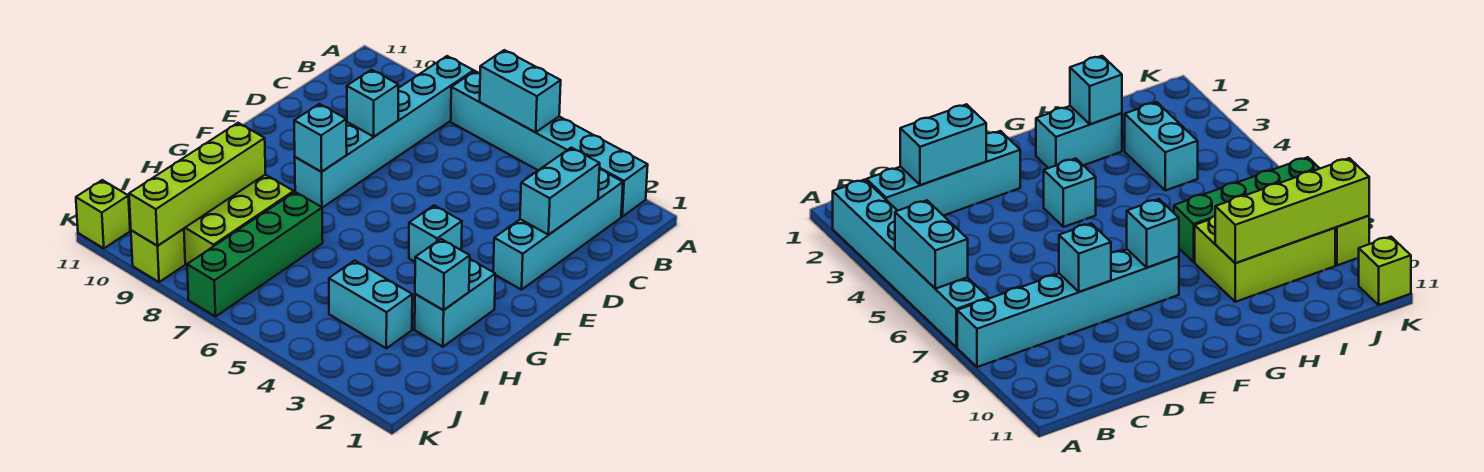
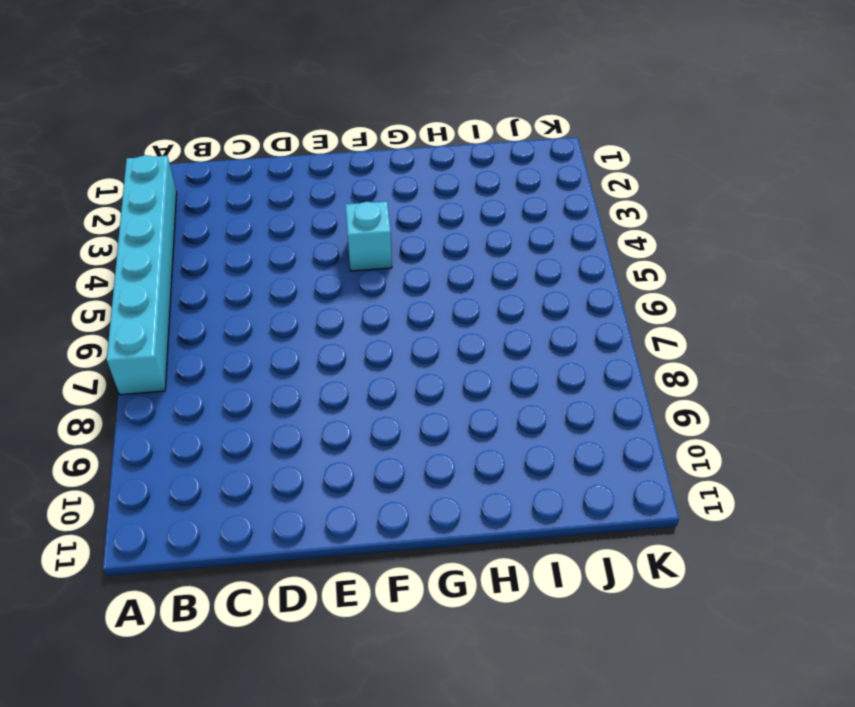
none -> cyan 1x6 brick [295,56,474,208]
none -> cyan 1x4 brick [493,169,623,290]
none -> cyan 1x2 brick [415,259,495,347]

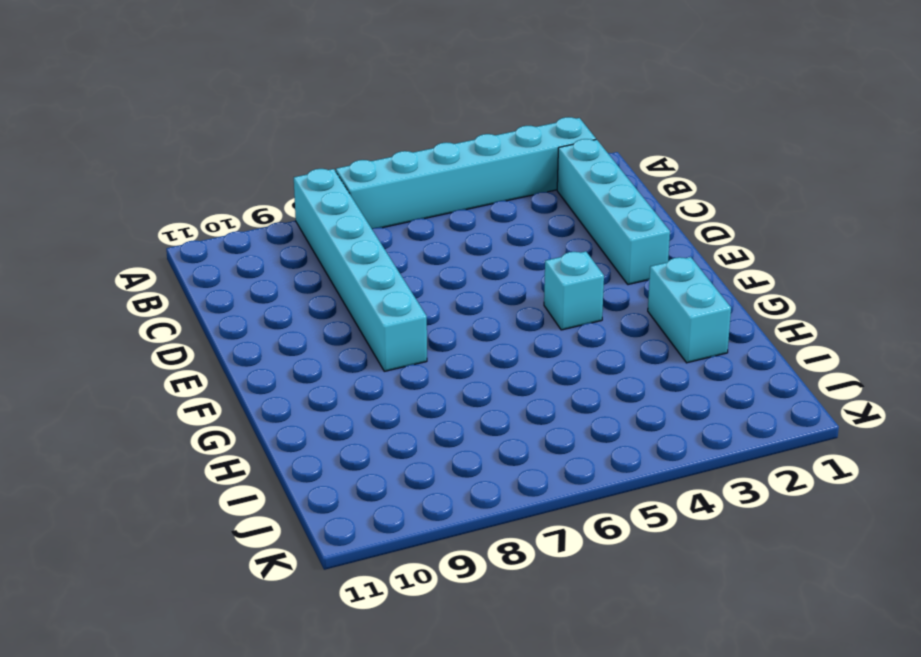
none -> green 1x4 brick [187,192,323,317]
none -> lime 2x3 brick [184,175,294,264]
none -> cyan 1x2 brick [329,260,412,348]

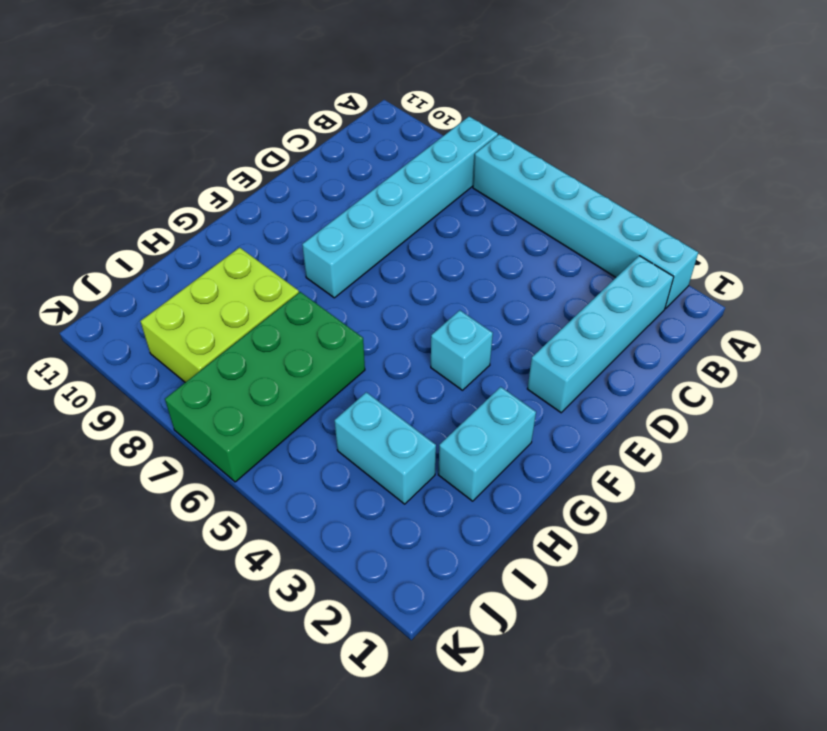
green 2x4 brick [165,292,365,482] -> green 1x4 brick [187,192,323,317]
none -> lime 1x1 brick [131,229,185,282]
none -> lime 1x1 brick [76,180,130,248]
none -> cyan 1x2 brick [480,50,561,132]

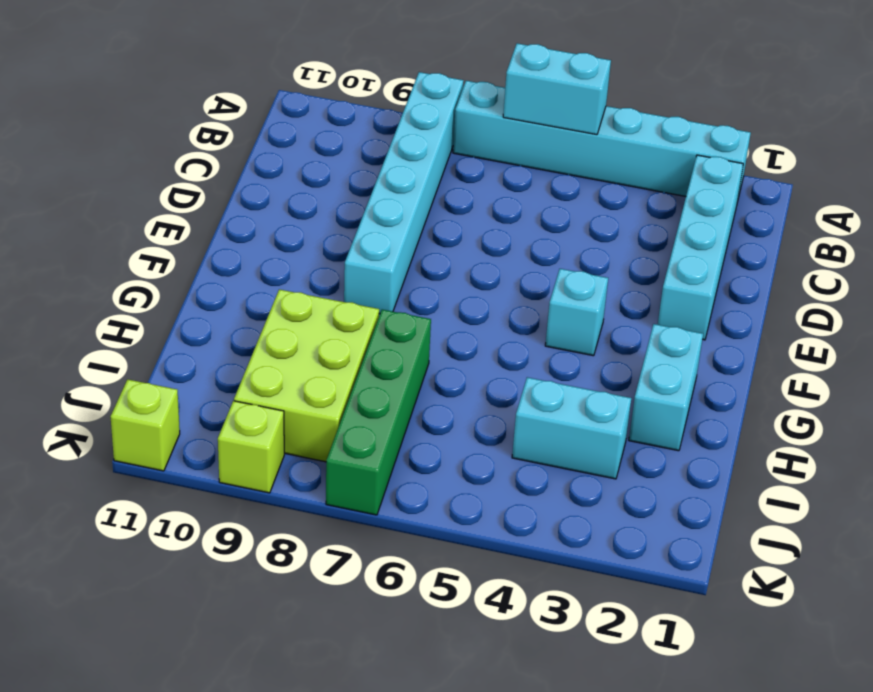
none -> cyan 1x2 brick [520,148,600,235]
none -> cyan 1x1 brick [347,70,398,137]
none -> cyan 1x1 brick [294,104,347,172]

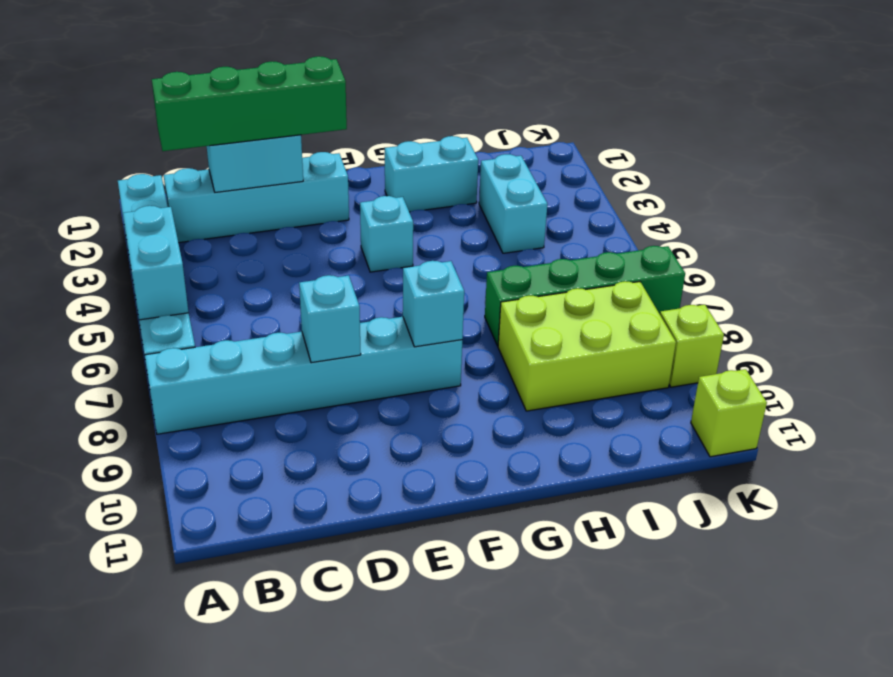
green 1x4 brick [152,56,347,151] -> none
none -> cyan 1x1 brick [415,239,470,310]
none -> lime 1x4 brick [129,123,266,246]

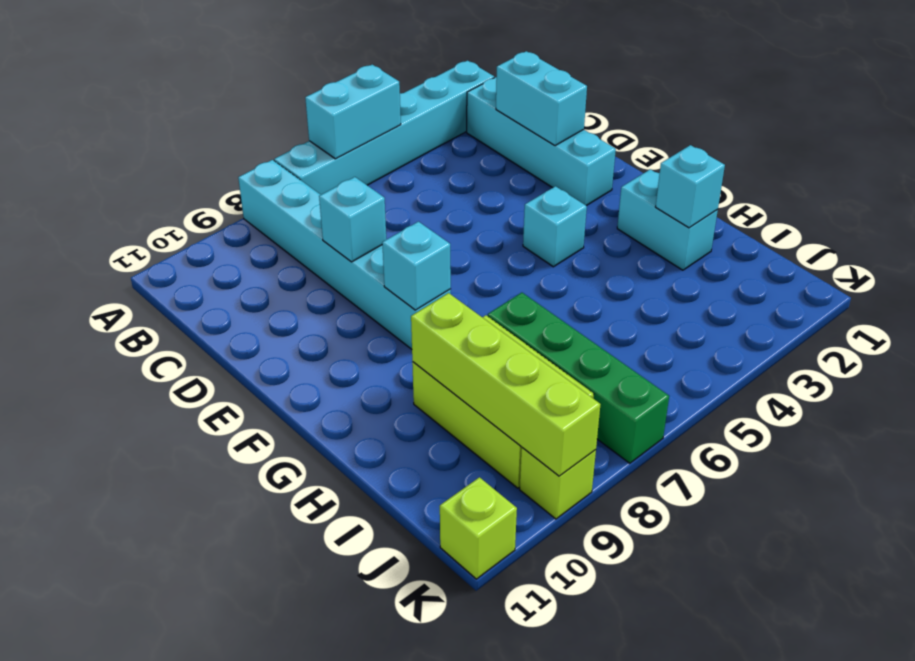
none -> cyan 1x2 brick [329,260,412,348]

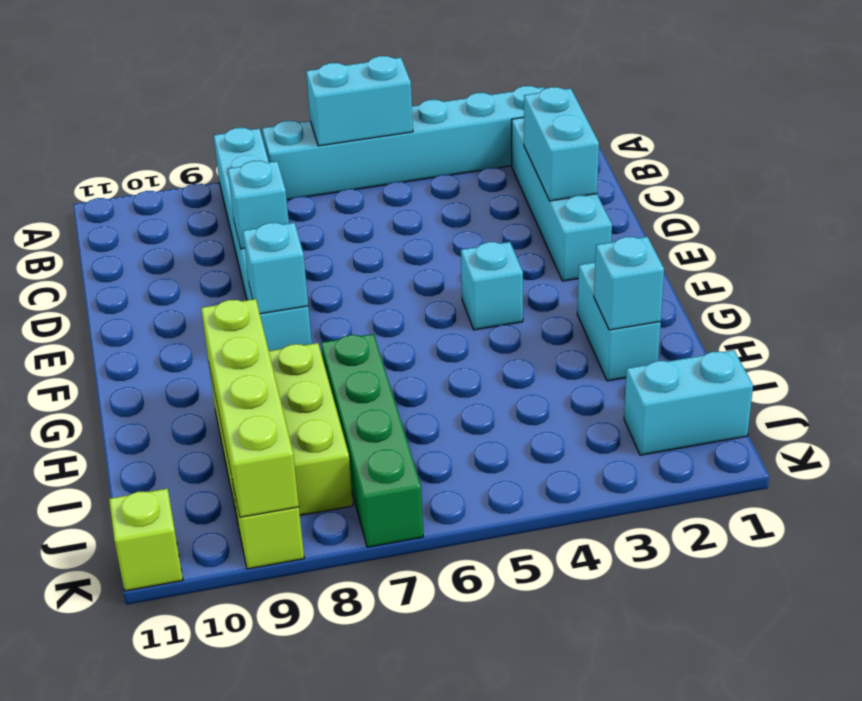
cyan 1x2 brick [624,350,753,455] -> cyan 1x2 brick moved to [329,260,412,348]

